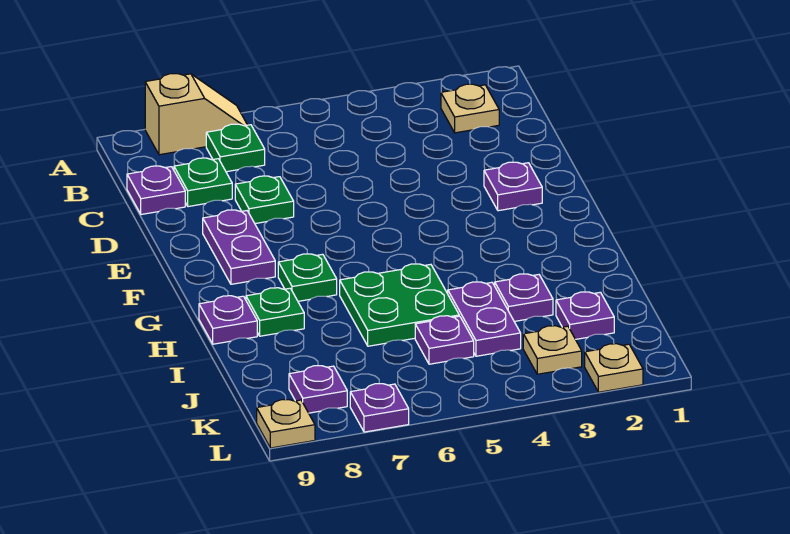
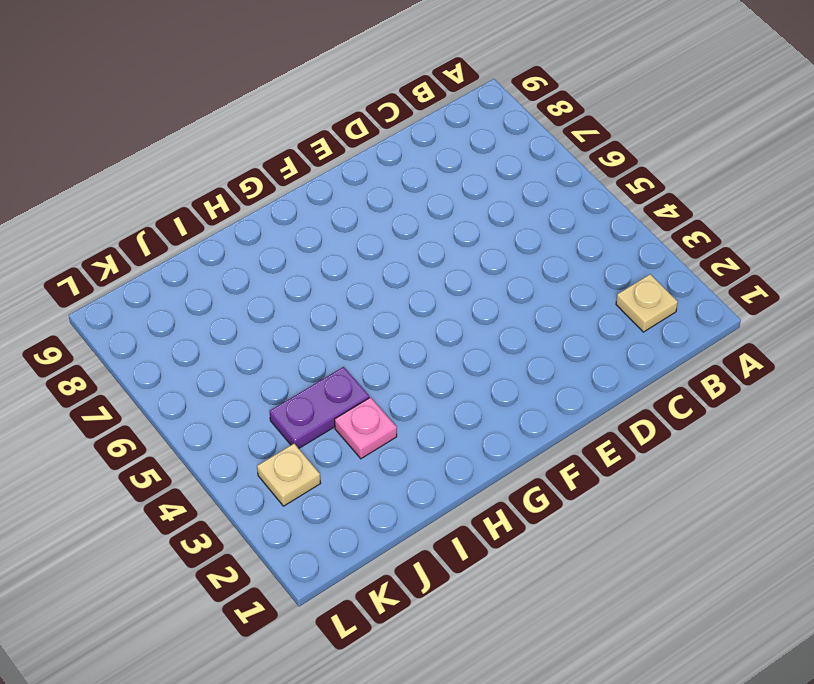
pink 1x1 plate [335,397,397,459] -> purple 1x1 plate [495,274,553,321]
none -> tan 1x2 slope [145,74,247,155]
none -> green 1x1 plate [206,124,265,172]
none -> green 1x1 plate [174,158,232,207]

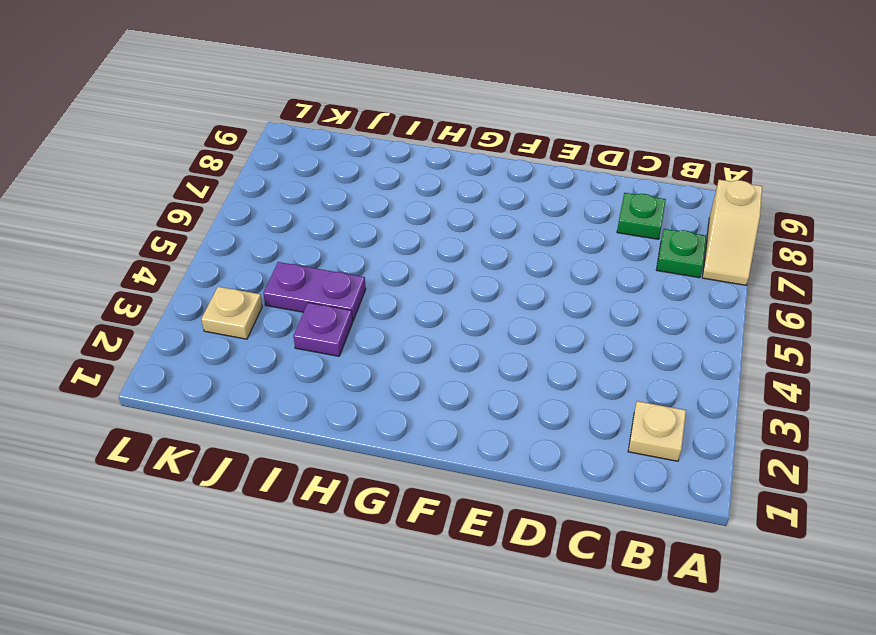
none -> purple 1x1 plate [127,166,185,215]
none -> green 1x1 plate [235,176,294,224]
none -> purple 1x1 plate [484,162,542,211]

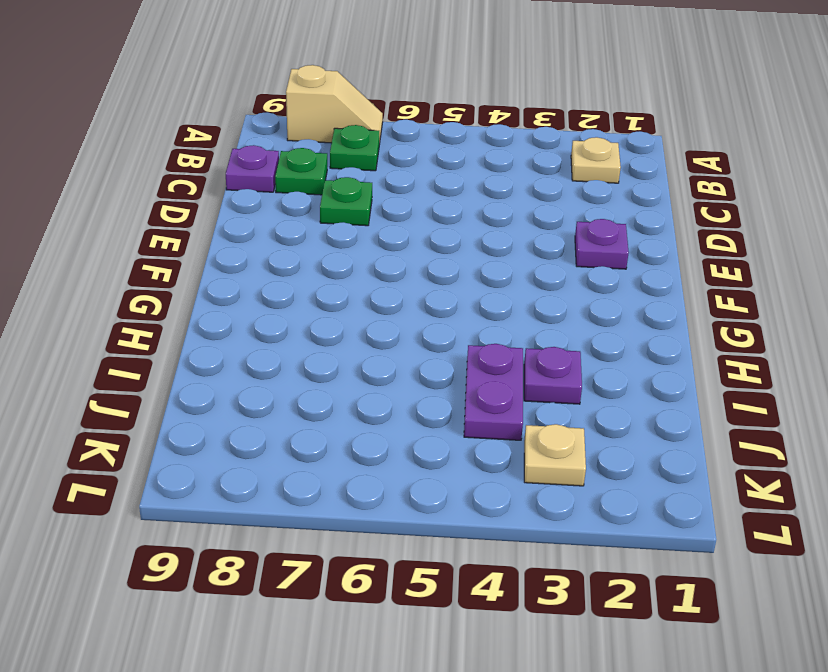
none -> purple 1x2 plate [203,210,275,284]
none -> green 1x1 plate [278,254,337,301]
none -> green 2x2 plate [340,264,459,346]

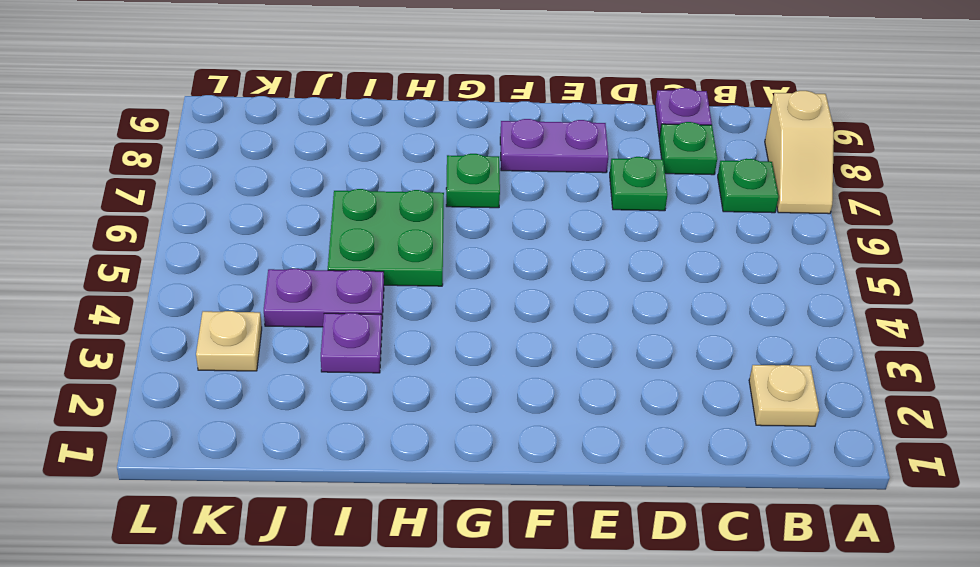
none -> purple 1x1 plate [484,162,542,211]
none -> green 1x1 plate [246,288,304,336]
none -> purple 1x1 plate [199,296,257,344]

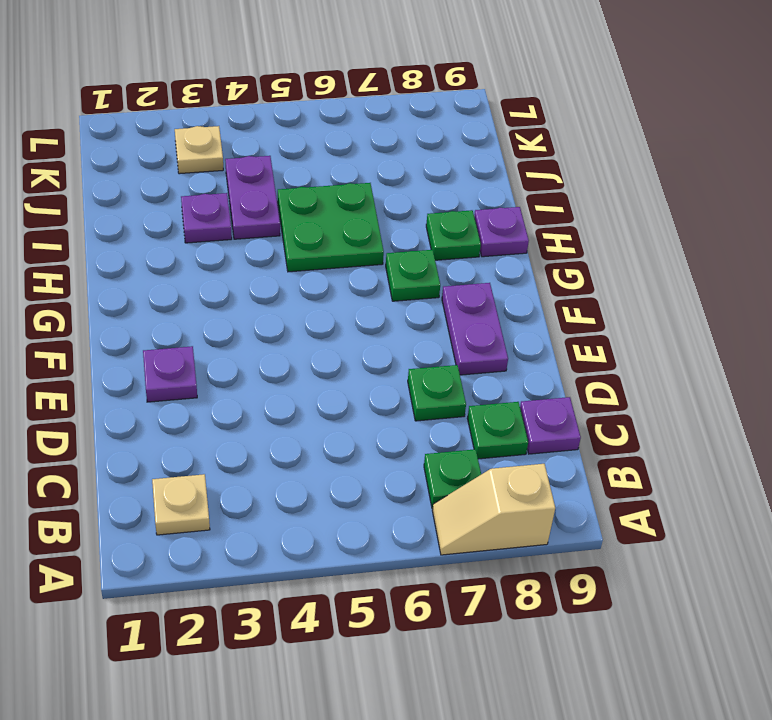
none -> purple 1x1 plate [556,292,614,339]
none -> purple 1x1 plate [415,316,474,364]
none -> purple 1x1 plate [289,366,347,413]

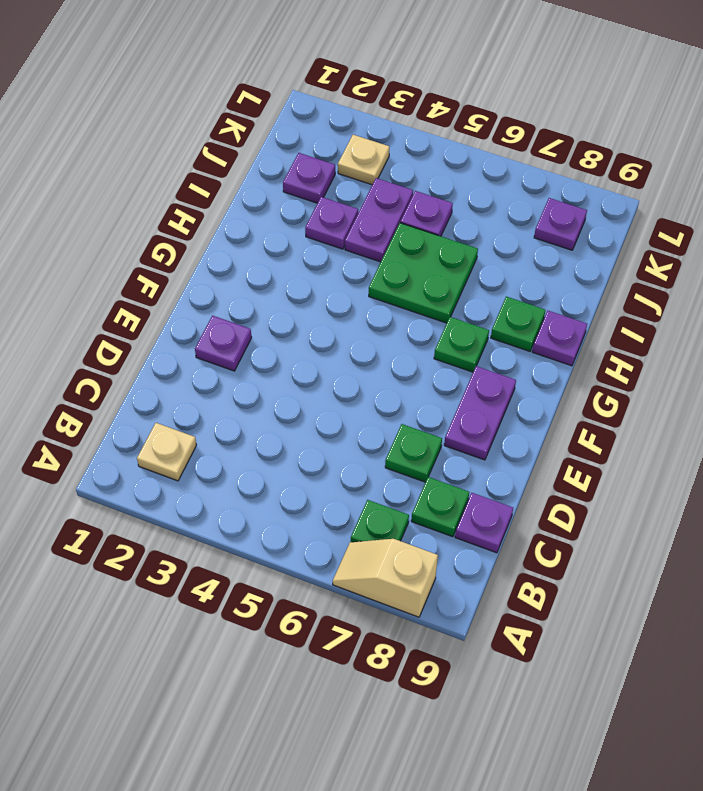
none -> tan 1x1 plate [585,344,643,392]
none -> purple 1x1 plate [350,384,409,432]
none -> tan 1x1 plate [257,400,315,448]

